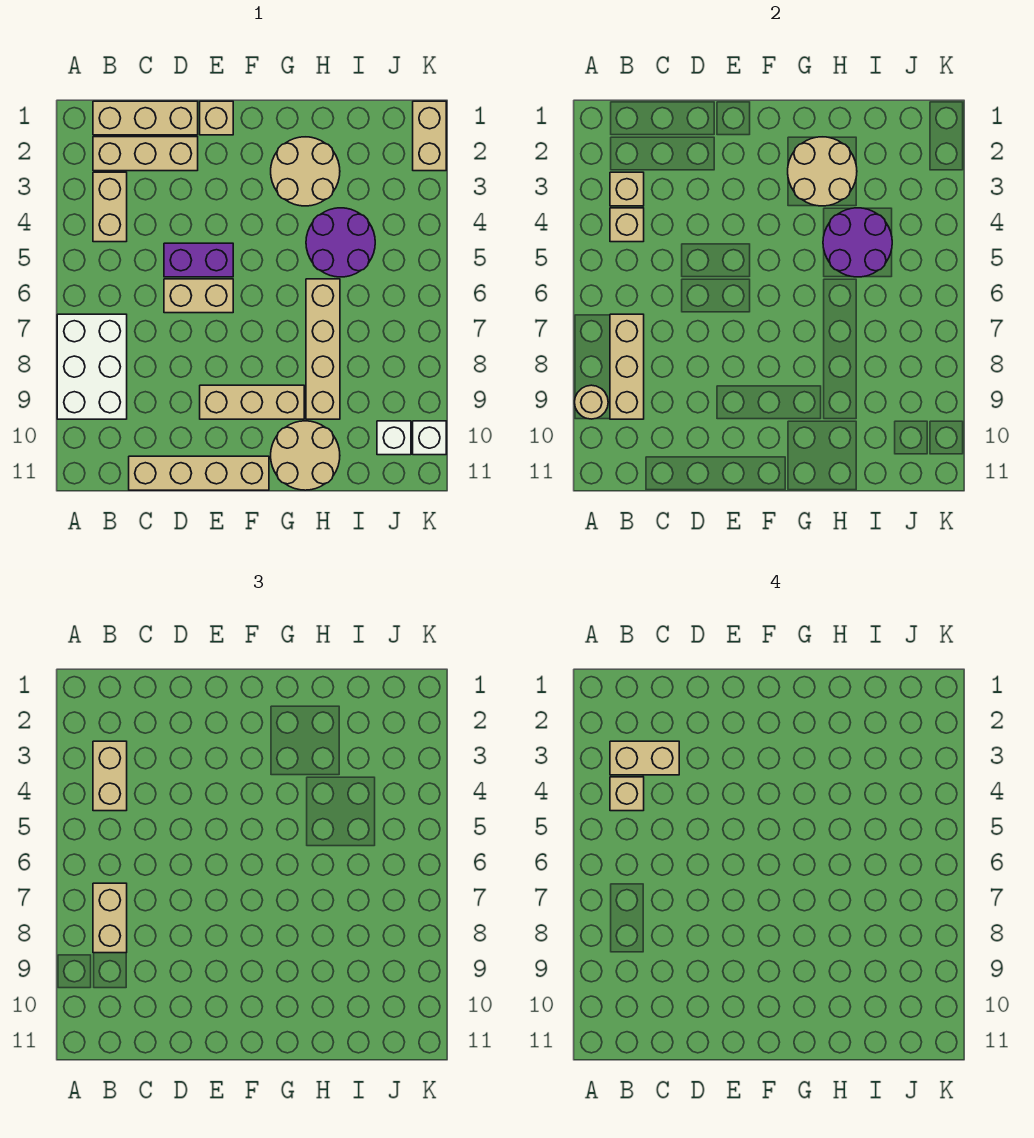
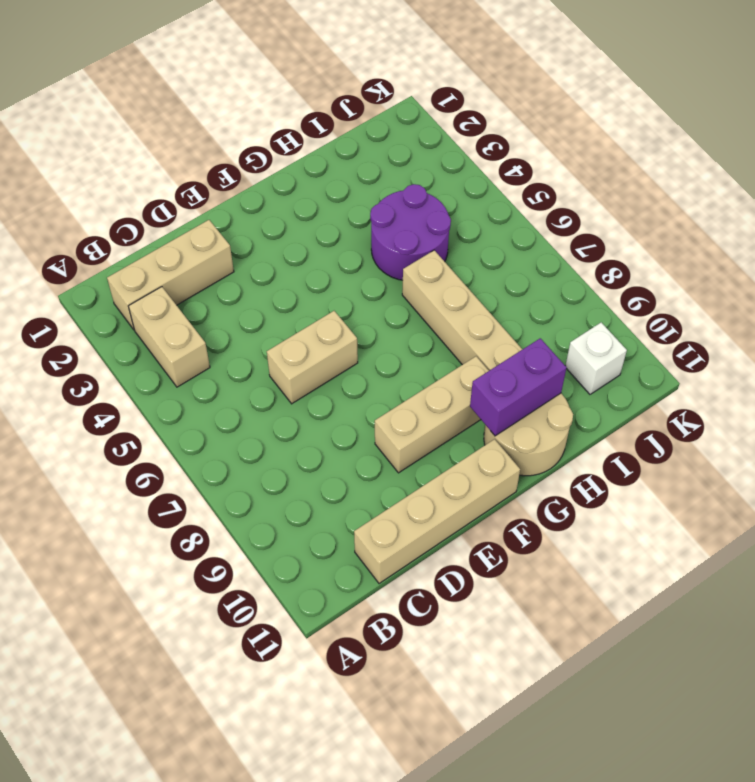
purple 1x2 brick [470,338,567,436] -> purple 1x2 brick moved to [164,243,233,277]
none -> white 2x3 brick [57,314,127,419]
none -> tan 1x3 brick [93,101,198,135]
none -> tan 1x1 brick [200,101,233,135]

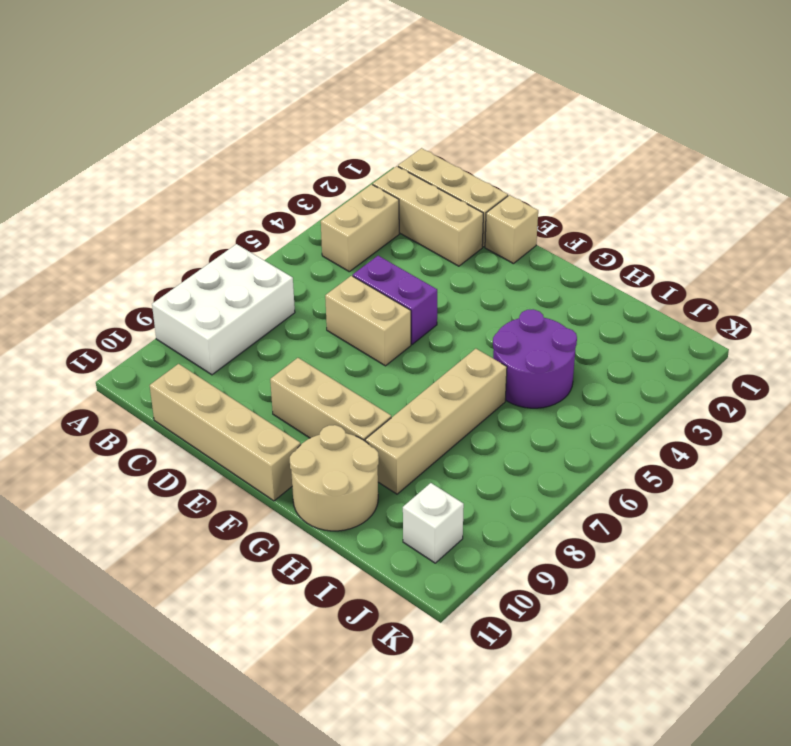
none -> tan 2x2 round brick [271,137,340,206]
none -> tan 1x2 brick [413,101,446,171]
none -> white 1x1 brick [413,421,446,455]

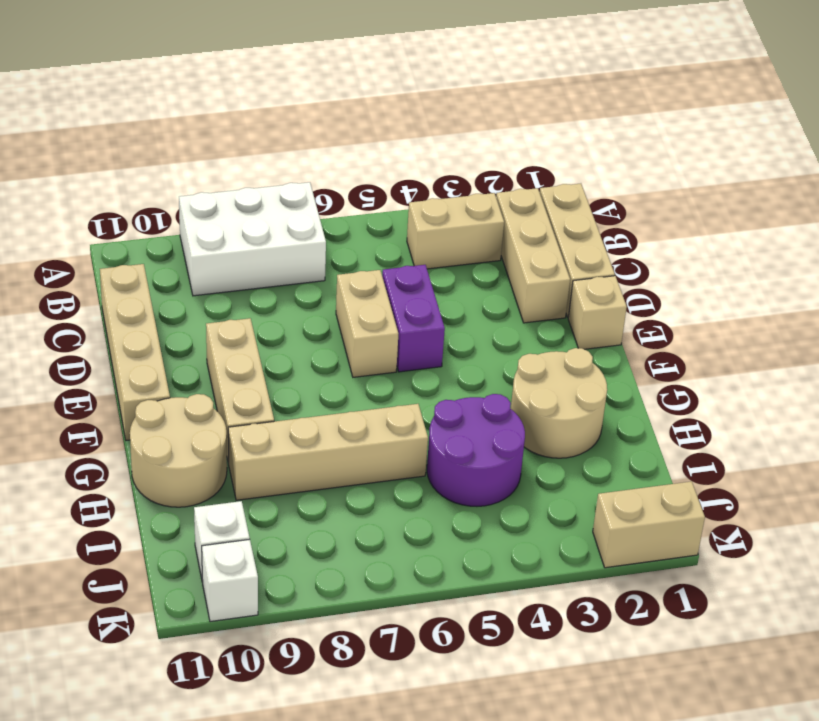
none -> tan 1x1 round brick [575,385,608,419]
none -> tan 1x1 brick [610,172,644,206]
none -> tan 1x1 brick [610,208,644,242]

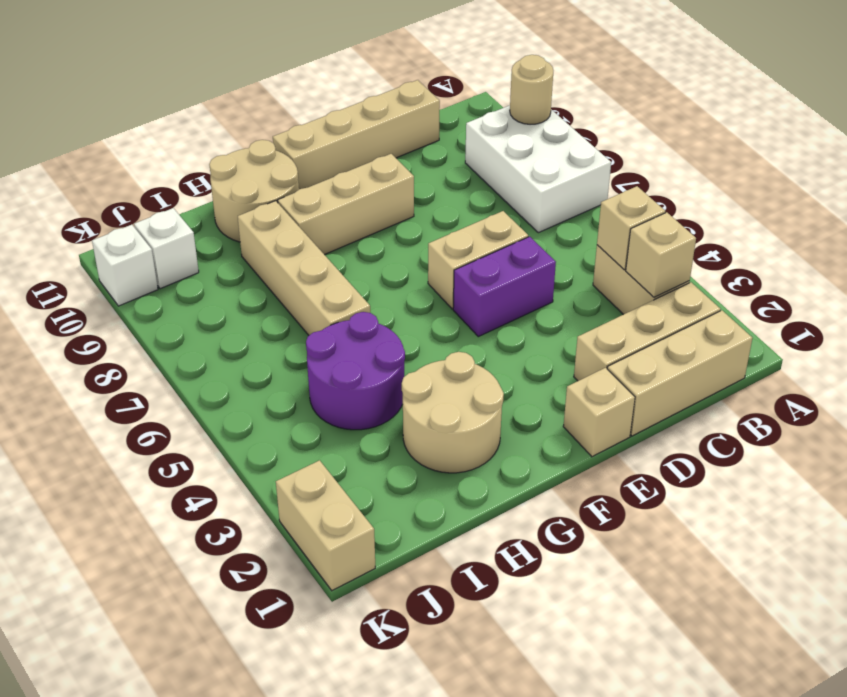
none -> tan 1x3 brick [610,314,644,419]
none -> tan 2x2 round brick [788,137,857,206]
none -> purple 2x2 round brick [823,208,892,277]

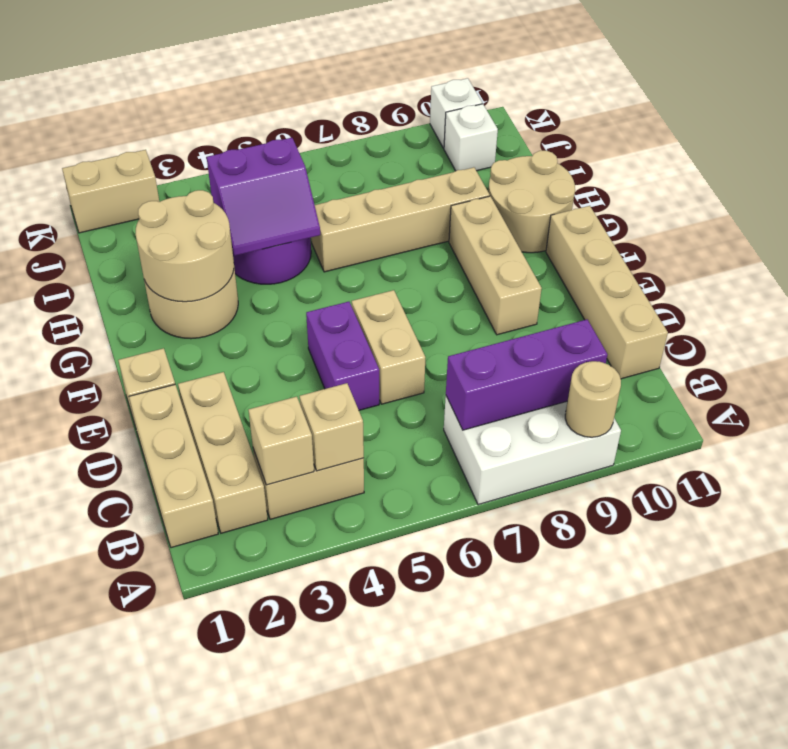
purple 1x3 brick [446,320,607,430] -> tan 1x3 brick [610,314,644,419]
purple 2x2 slope [207,138,320,256] -> purple 2x2 round brick [823,208,892,277]
none -> tan 1x2 brick [93,741,127,811]
none -> tan 1x2 brick [93,883,127,953]
none -> tan 1x2 brick [610,741,679,775]

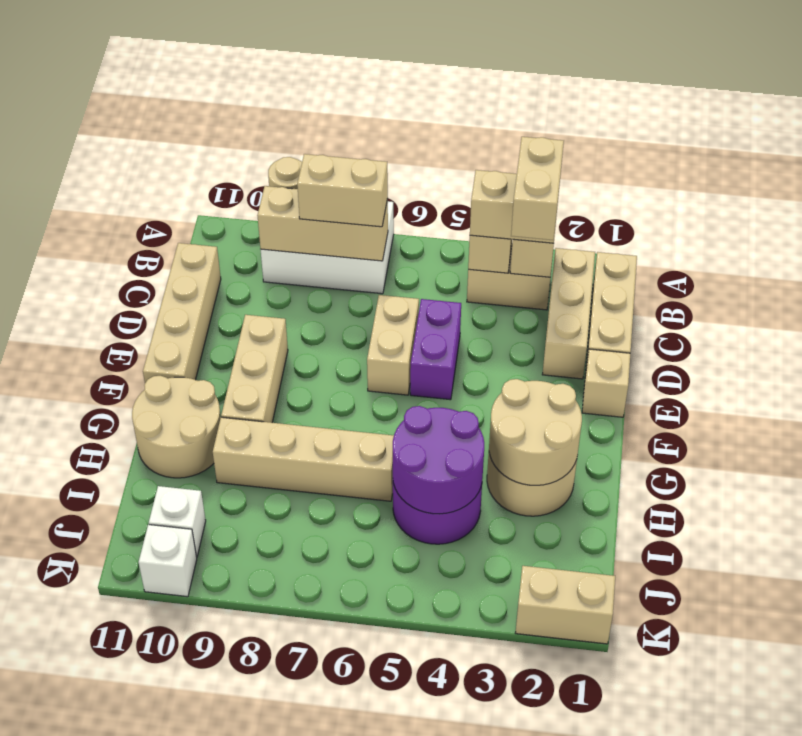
none -> tan 1x1 brick [610,777,644,811]

